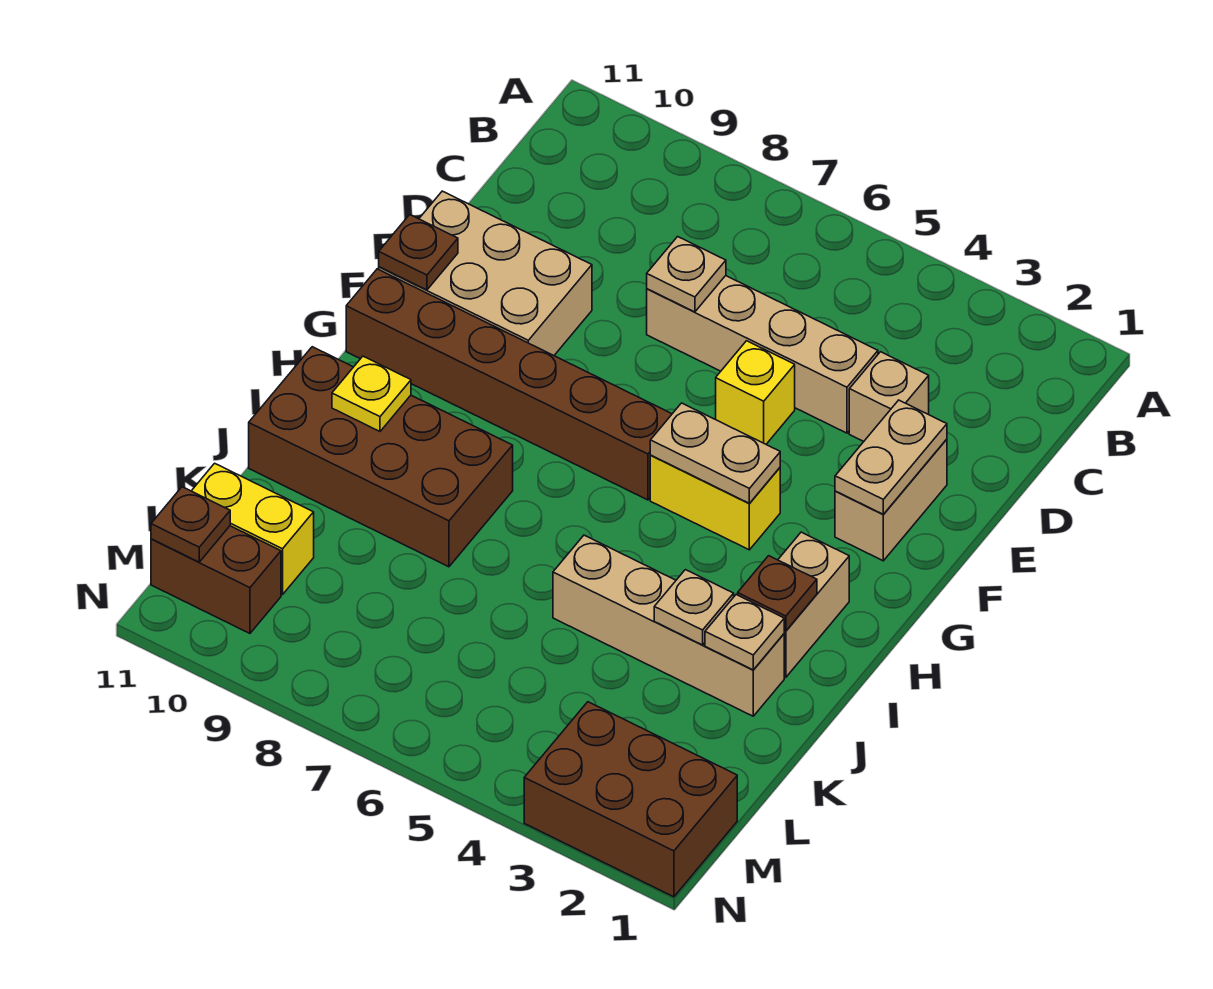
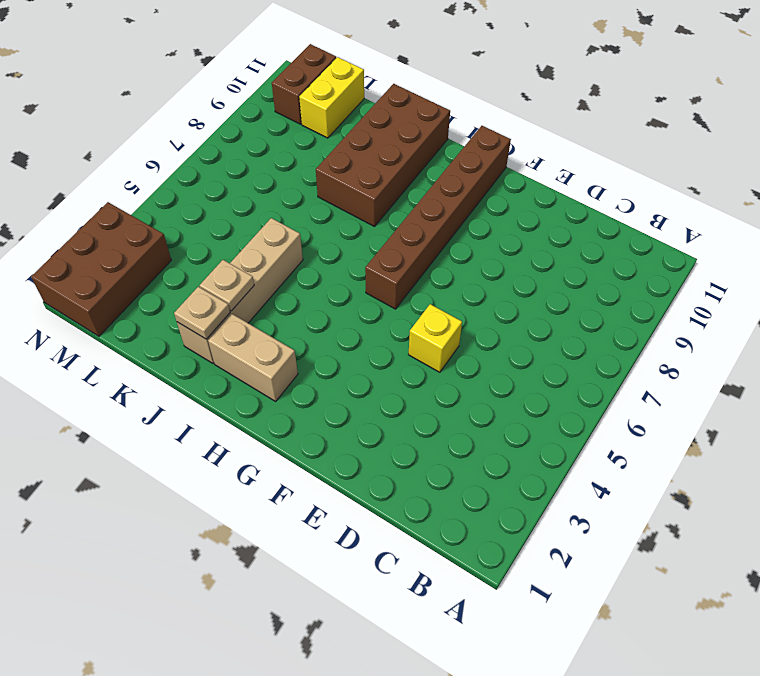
none -> tan 1x1 brick [849,352,929,441]
none -> tan 1x4 brick [647,276,878,433]
none -> tan 1x2 brick [835,439,947,561]

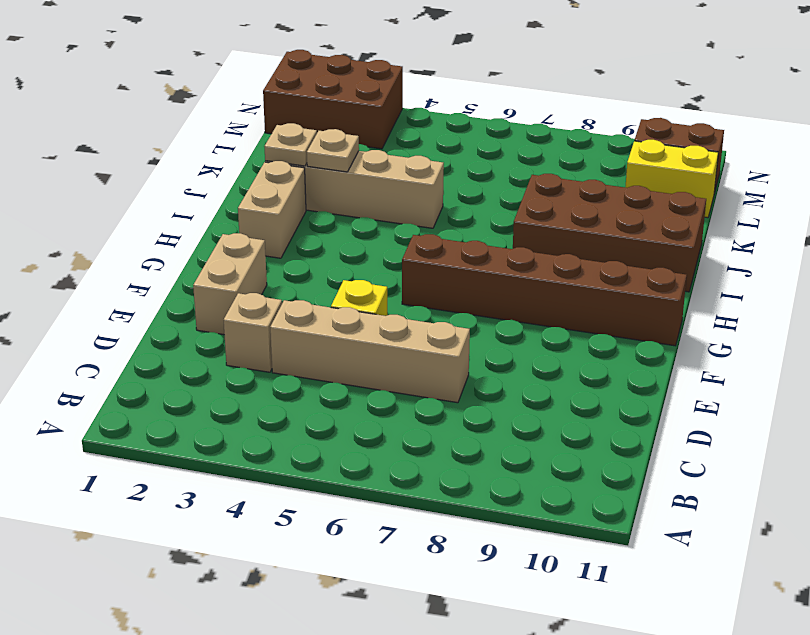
none -> tan 2x3 brick [379,191,592,355]
none -> yellow 1x2 brick [650,455,780,550]
none -> tan 1x1 plate [647,237,726,312]

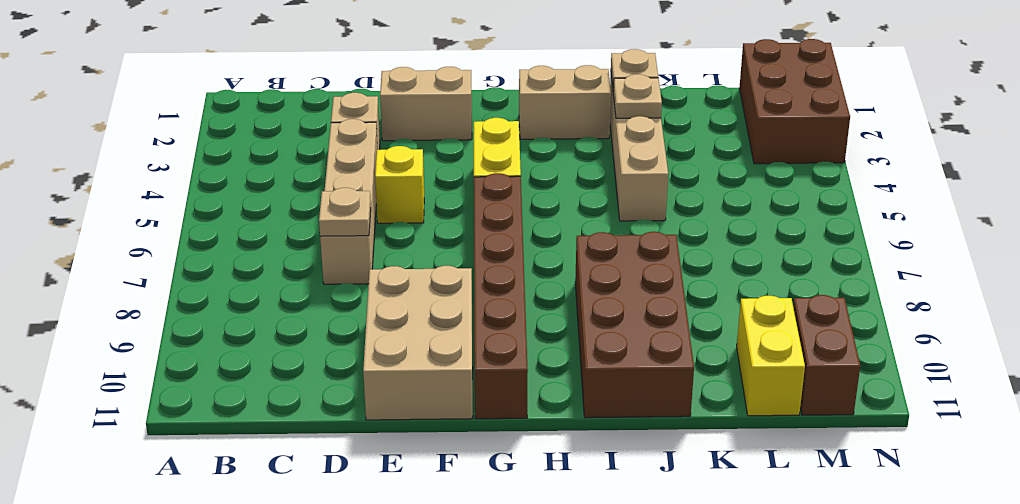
none -> tan 1x2 plate [835,400,947,514]
none -> brown 1x1 plate [379,215,458,290]
none -> tan 1x2 plate [650,403,780,503]

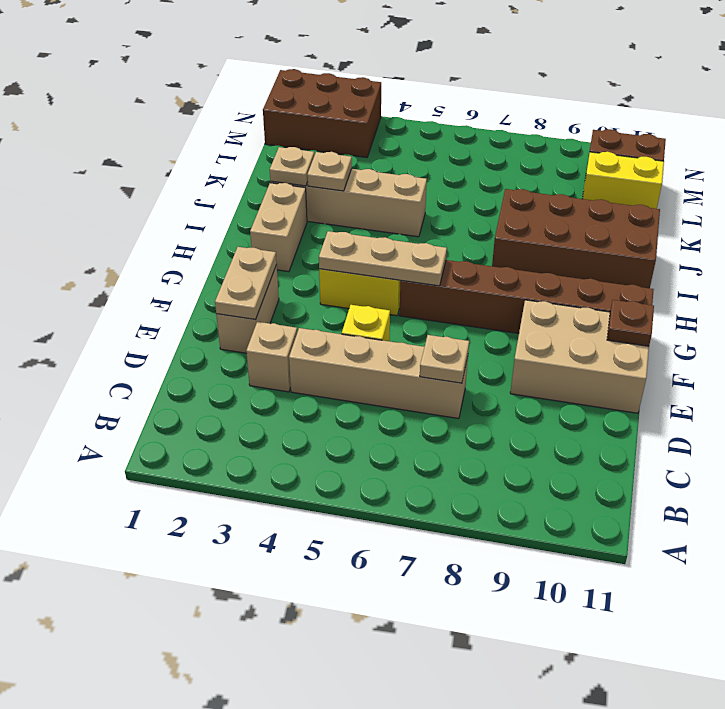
tan 1x3 plate [319,231,447,286] -> tan 1x2 plate [650,403,780,503]
none -> brown 1x1 plate [738,556,817,631]
none -> yellow 1x1 plate [332,356,411,431]
none -> brown 1x1 plate [151,487,230,562]

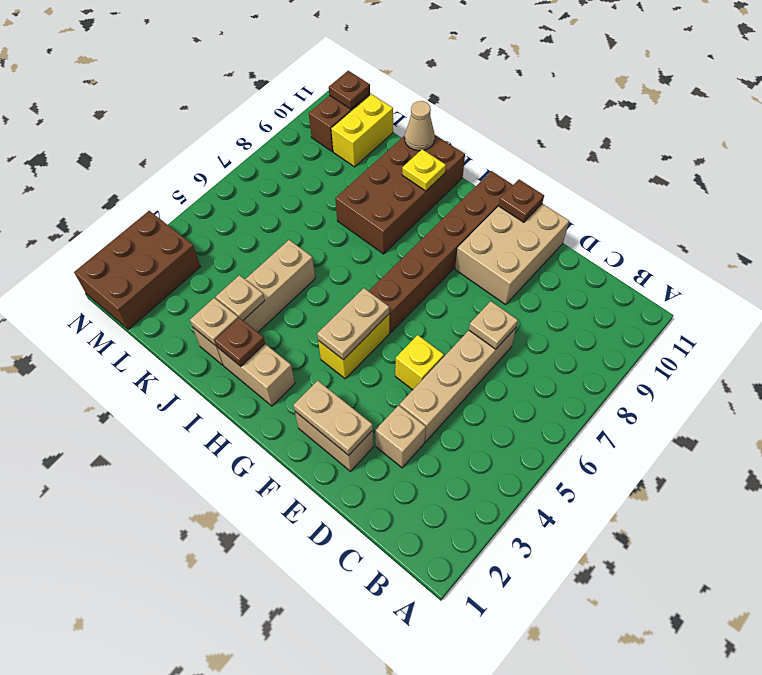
tan 1x1 cone [405,101,435,151] -> none

